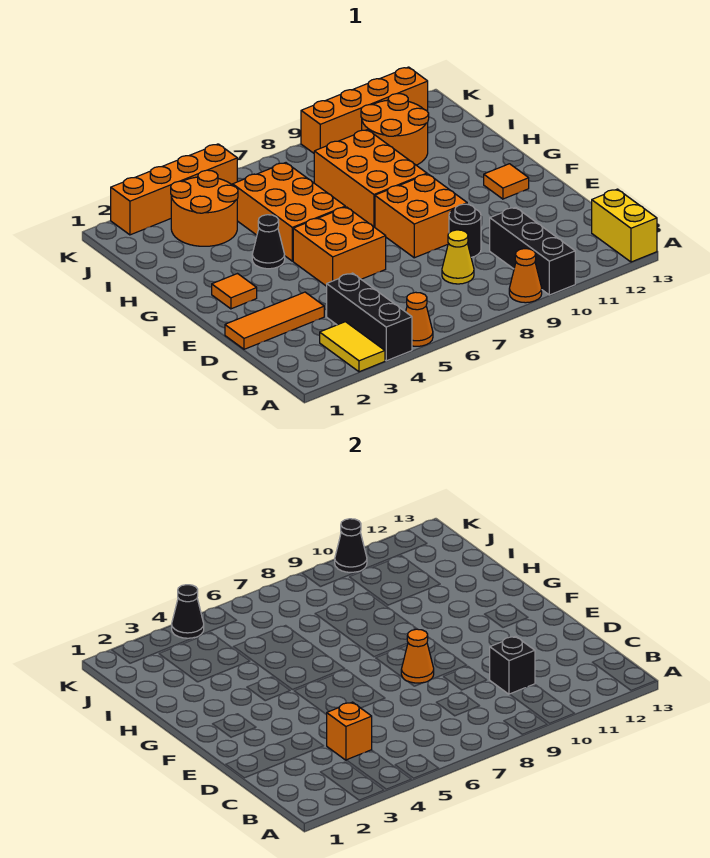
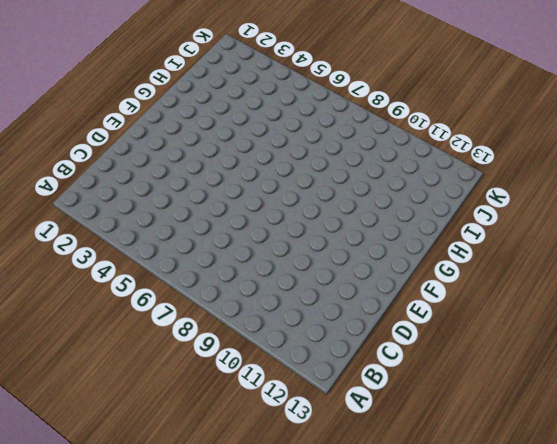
none -> yellow 1x2 tile [320,322,385,372]
none -> black 1x3 brick [327,273,412,361]
none -> orange 1x1 cone [406,292,433,346]

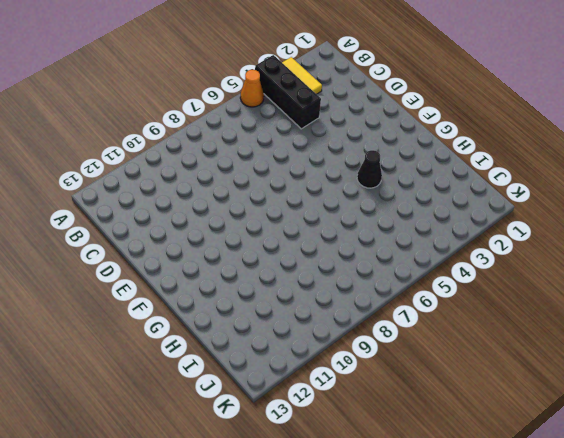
none -> orange 1x1 cone [509,249,542,303]
none -> black 1x3 brick [490,207,575,295]
none -> yellow 1x2 brick [592,189,657,262]

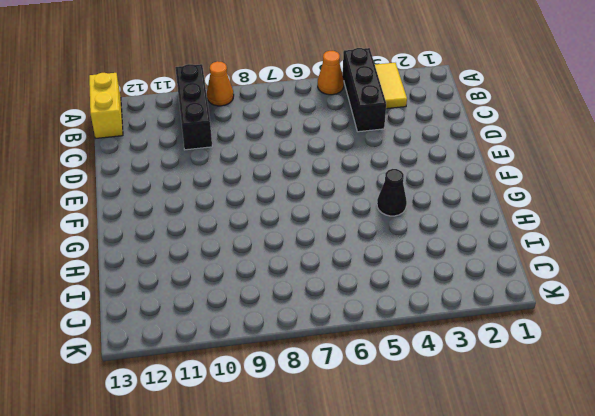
none -> yellow 1x1 cone [442,230,474,284]
none -> orange 1x3 tile [225,292,324,349]
none -> black 1x1 round brick [449,204,481,257]

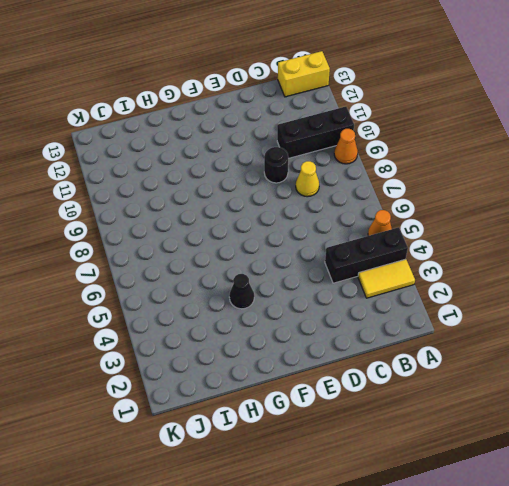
none -> orange 1x3 tile [225,292,324,349]
none -> orange 2x2 brick [293,207,386,286]
none -> orange 2x2 brick [375,174,467,258]

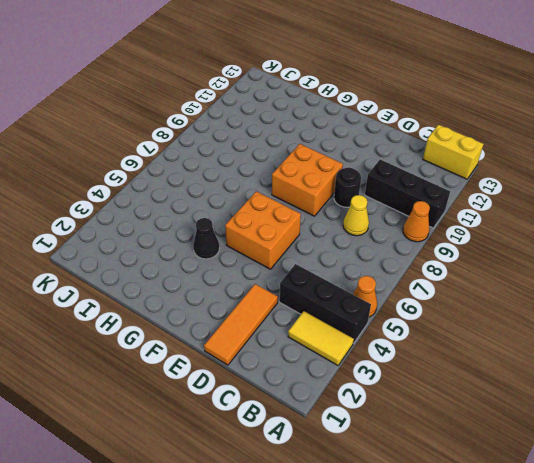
none -> orange 1x1 tile [212,274,257,309]
none -> orange 1x1 tile [484,164,529,199]
none -> orange 2x3 brick [233,163,345,261]

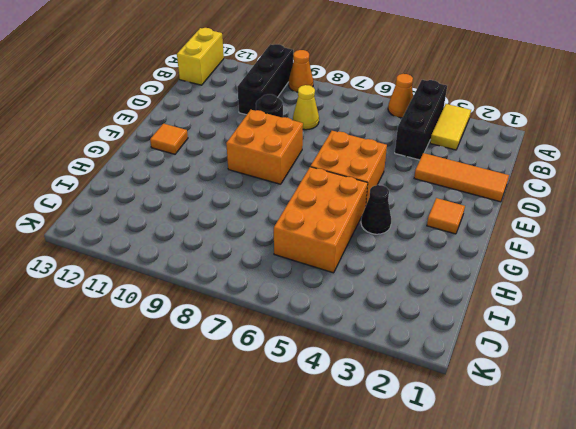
none -> orange 2x3 brick [314,130,427,227]
none -> orange 2x2 round brick [171,170,238,246]
none -> orange 2x2 round brick [361,94,429,165]

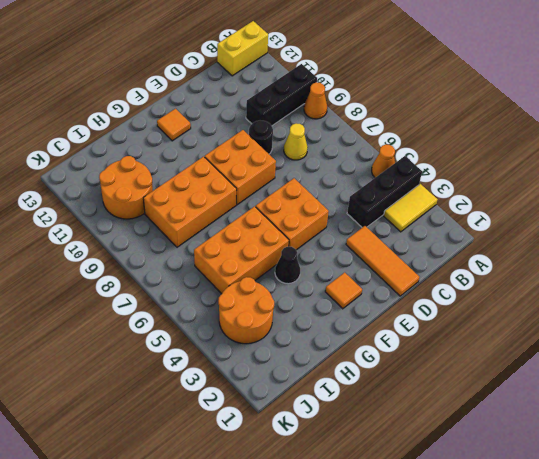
none -> orange 1x4 brick [111,144,237,235]
none -> orange 1x4 brick [301,67,428,153]
none -> orange 1x1 brick [327,702,372,760]

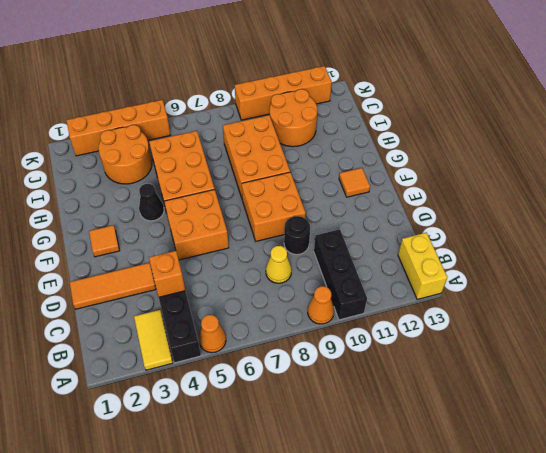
none -> black 1x1 brick [490,636,535,694]
none -> orange 1x1 cone [401,629,434,683]
none -> black 1x1 cone [172,585,204,638]

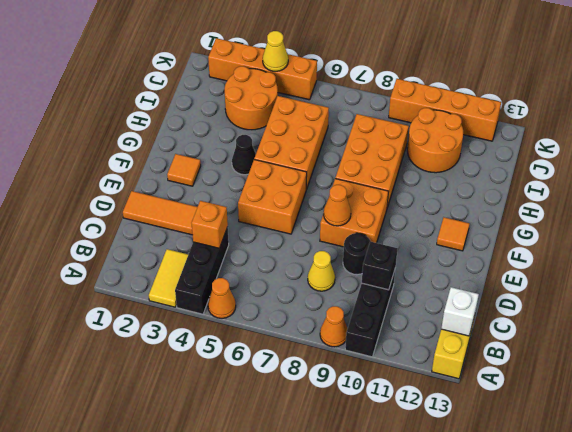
white 1x1 brick [441,287,479,336] -> none
yellow 1x1 cone [263,31,288,71] -> black 1x1 cone [172,585,204,638]
none -> black 1x1 cone [335,519,367,572]

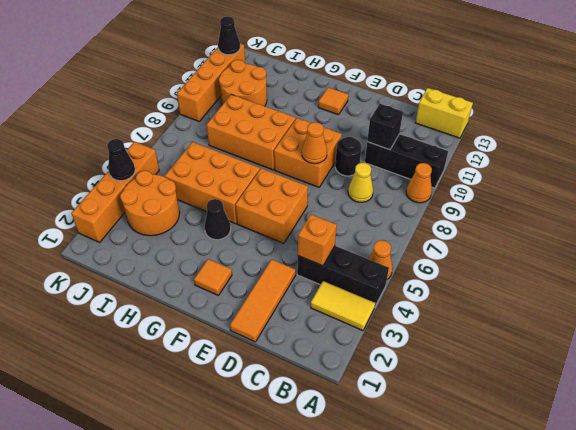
black 1x1 cone [218,16,240,55] -> black 1x1 cone moved to [335,519,367,572]

